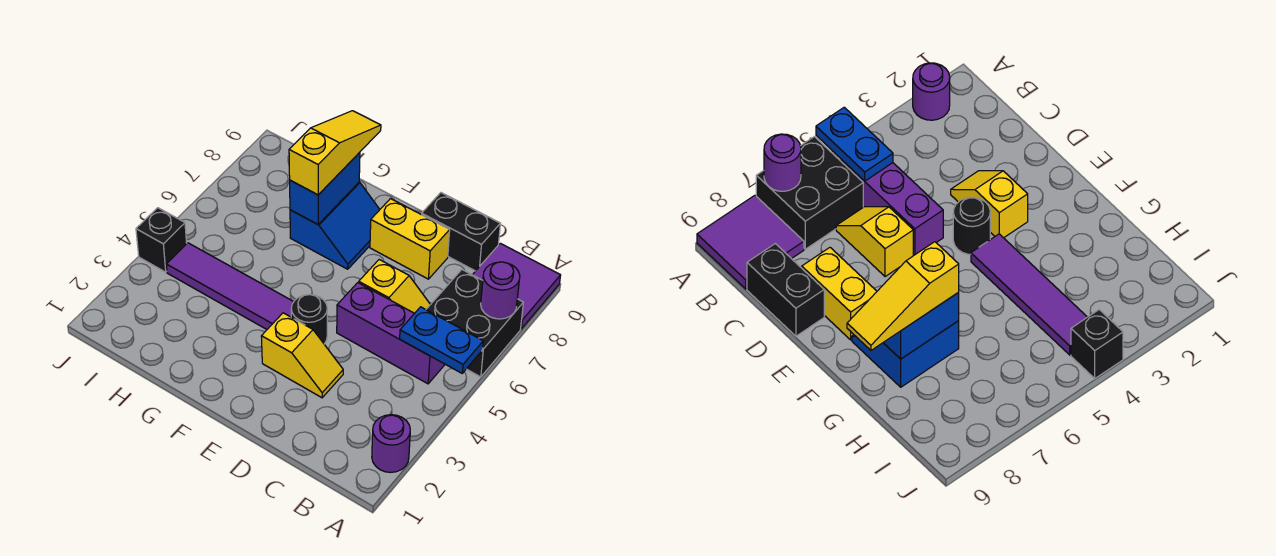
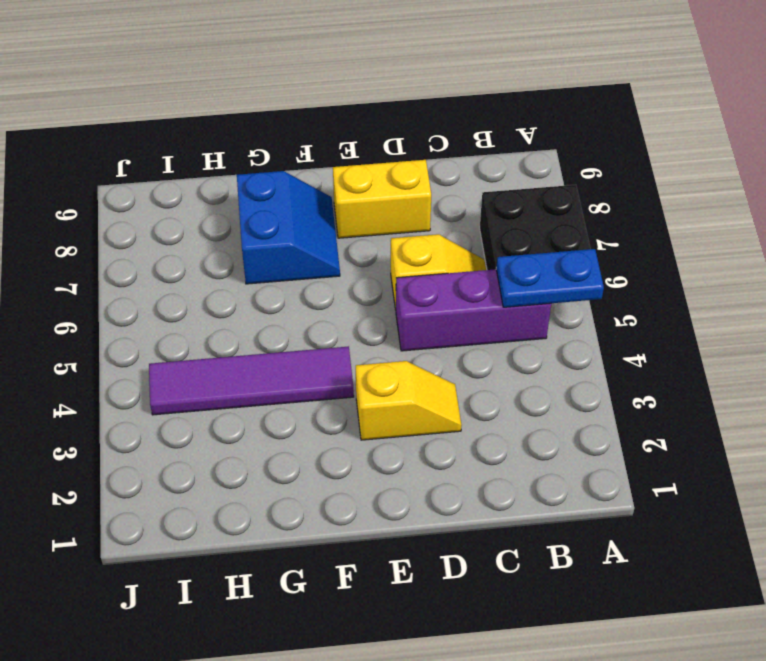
none -> purple 1x1 round brick [372,415,410,472]
none -> purple 2x2 tile [473,243,561,329]
none -> black 1x2 brick [422,193,500,271]

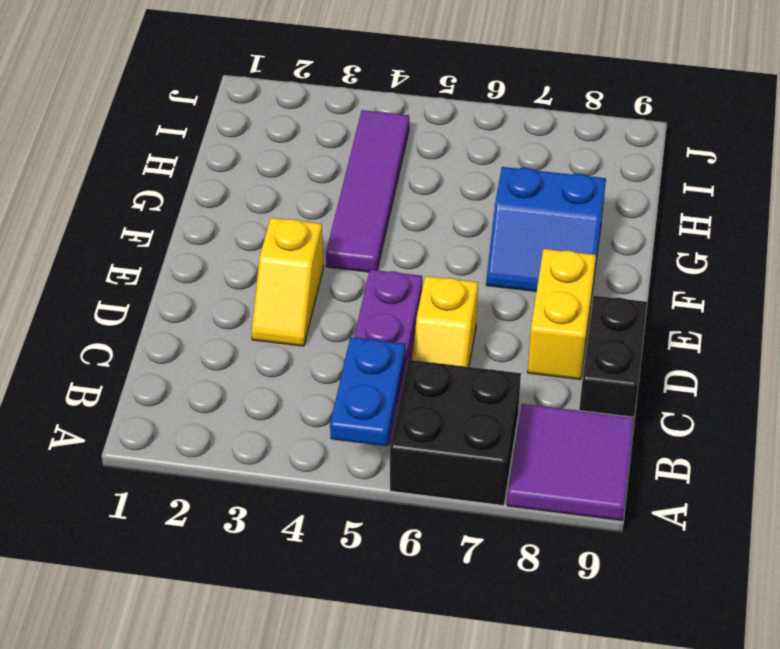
none -> purple 1x1 round brick [372,415,410,472]
none -> black 1x1 round brick [291,295,327,344]
none -> black 1x1 brick [136,208,187,272]

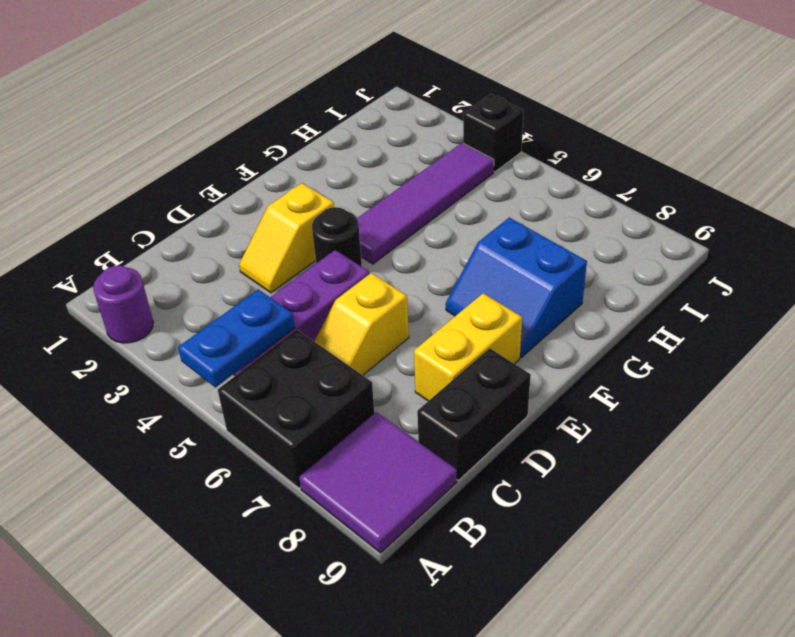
none -> purple 1x1 round brick [481,262,520,319]
none -> blue 1x2 brick [290,152,360,224]
none -> yellow 1x3 slope [289,111,381,195]

